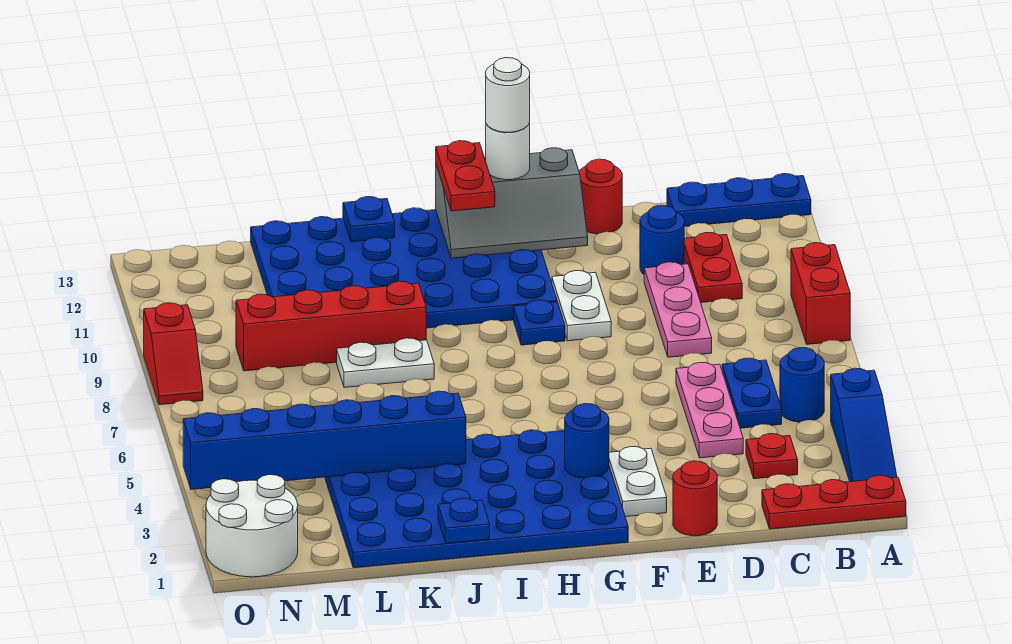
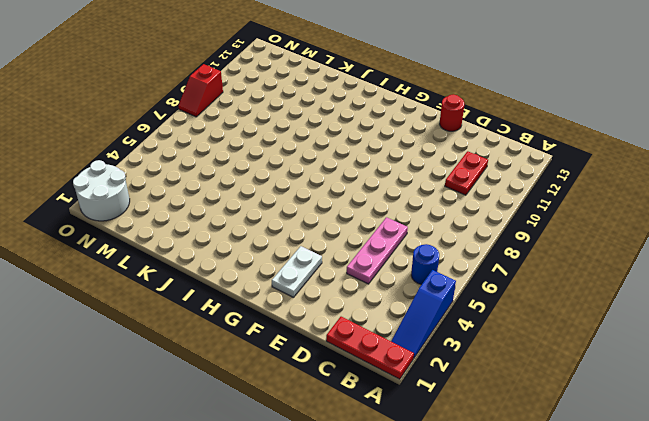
none -> red 1x2 brick [791,243,850,344]
none -> blue 1x3 plate [667,174,811,226]
none -> red 1x1 plate [746,434,798,479]
none -> blue 1x2 plate [722,358,782,428]

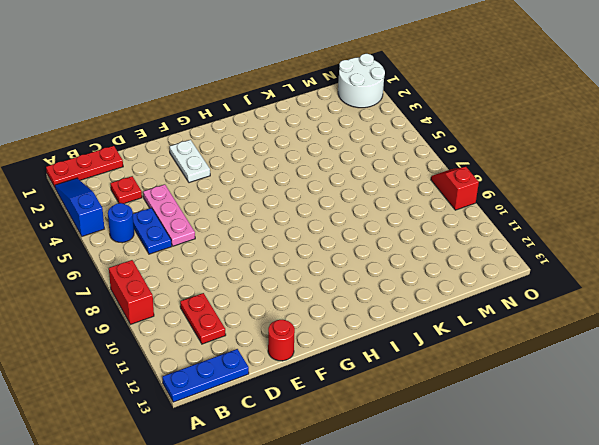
none -> pink 1x3 plate [644,262,712,357]
none -> blue 1x1 round brick [640,205,684,274]
none -> red 1x1 round brick [673,461,717,536]
none -> white 1x2 plate [552,271,611,341]

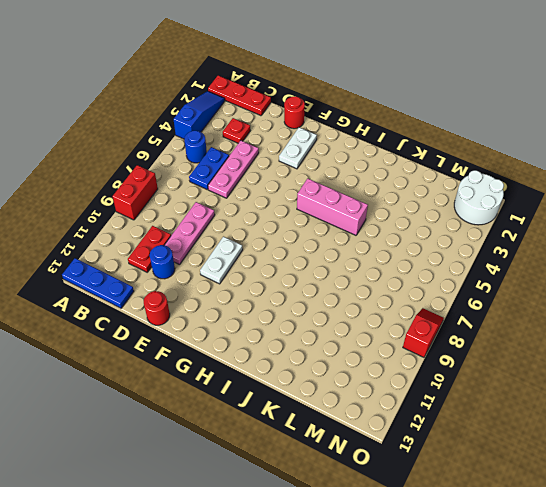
pink 1x3 brick [297,178,368,235] -> none
none -> blue 4x6 plate [325,430,628,568]
none -> blue 1x1 plate [514,300,565,345]
none -> blue 4x6 plate [251,208,557,328]
none -> white 1x2 plate [337,338,434,387]

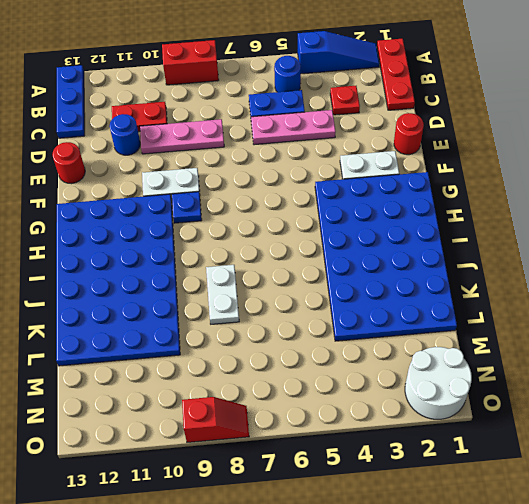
none -> red 1x4 brick [236,281,426,371]
none -> grey 2x3 slope [436,148,588,258]
none -> blue 1x1 round brick [564,404,609,478]
none -> blue 1x1 plate [438,498,490,543]

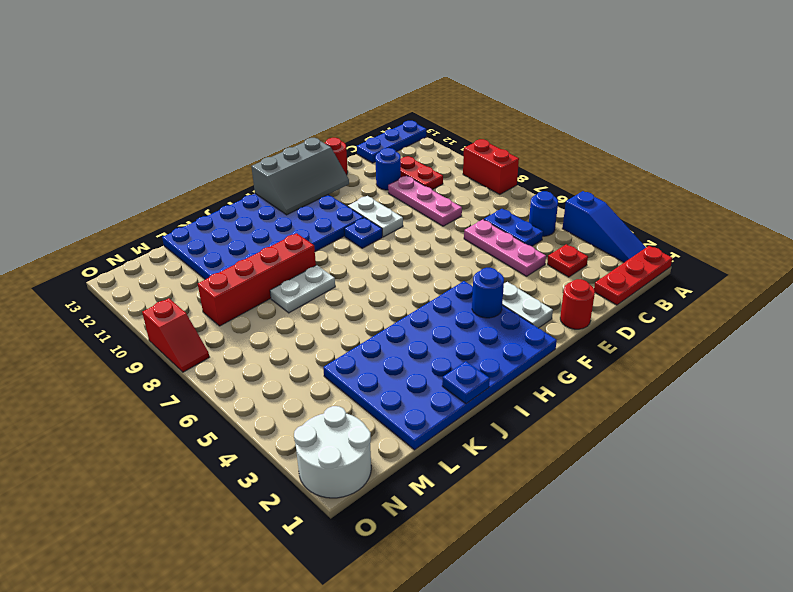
none -> blue 1x6 brick [183,391,466,489]
none -> blue 1x1 plate [343,197,395,242]
none -> white 1x1 round brick [486,123,530,180]
none -> red 1x2 plate [436,141,495,211]

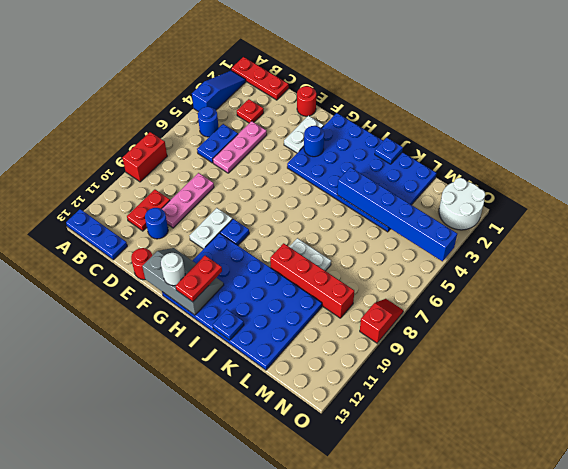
none -> white 1x1 round brick [486,58,530,132]

